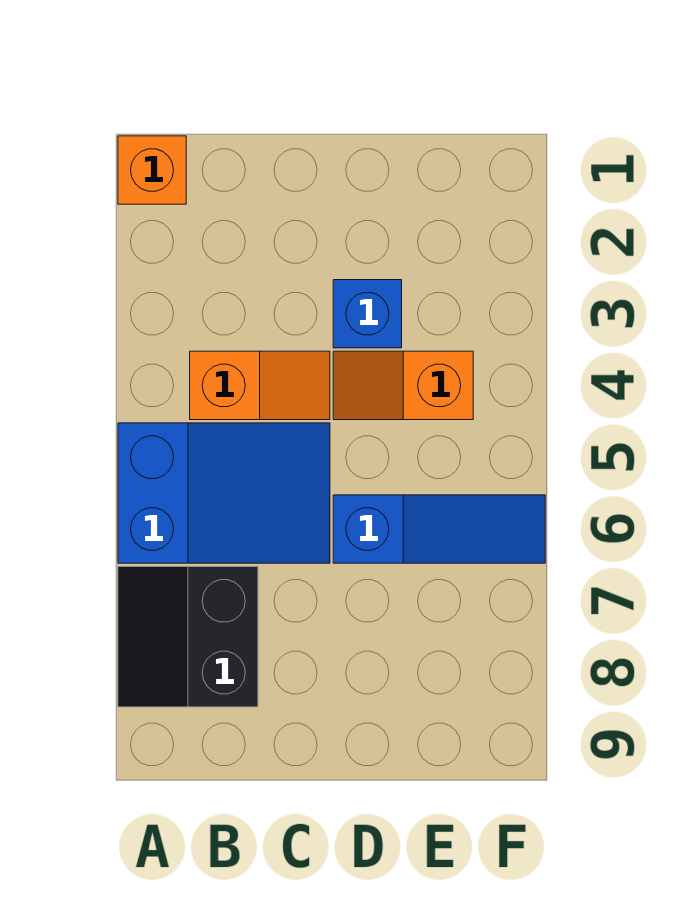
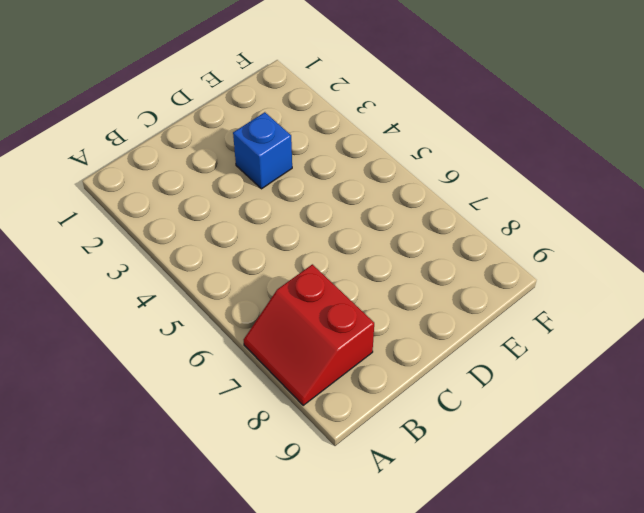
red 2x2 slope [244,264,374,405] -> black 2x2 slope [118,567,258,707]
none -> orange 1x1 brick [118,136,186,204]
none -> blue 2x3 slope [118,423,330,563]

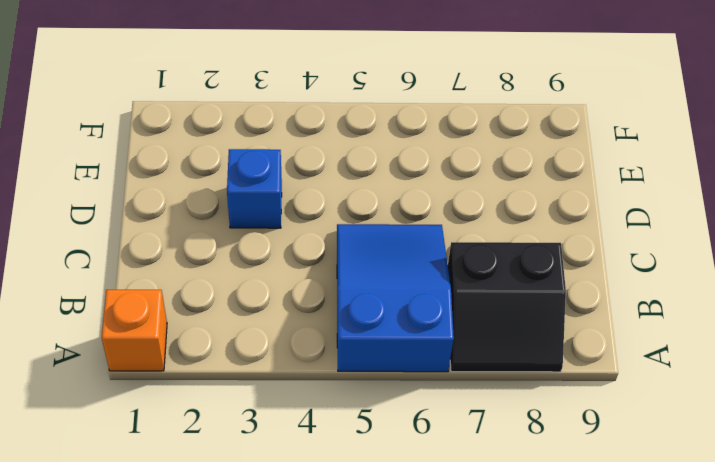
none -> orange 1x2 slope [190,351,330,420]
none -> orange 1x2 slope [333,351,473,420]

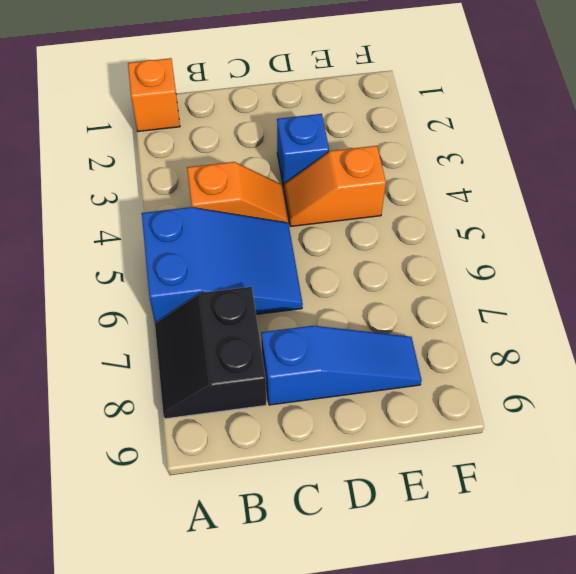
blue 1x3 slope [261,326,422,405] -> blue 1x3 slope moved to [333,495,545,563]

